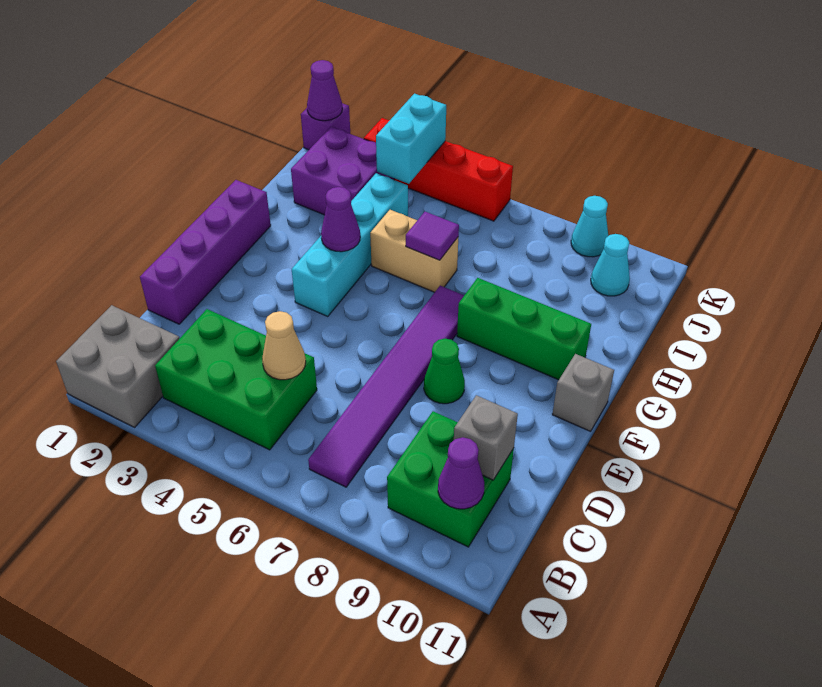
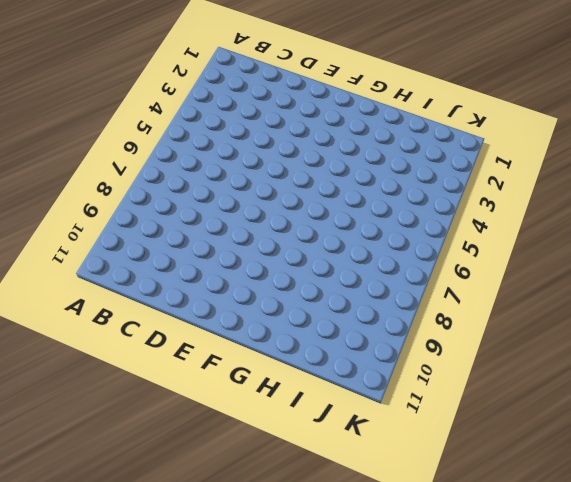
none -> grey 2x2 brick [56,305,180,427]
none -> green 2x3 brick [155,309,317,450]
none -> purple 1x6 tile [308,286,464,487]

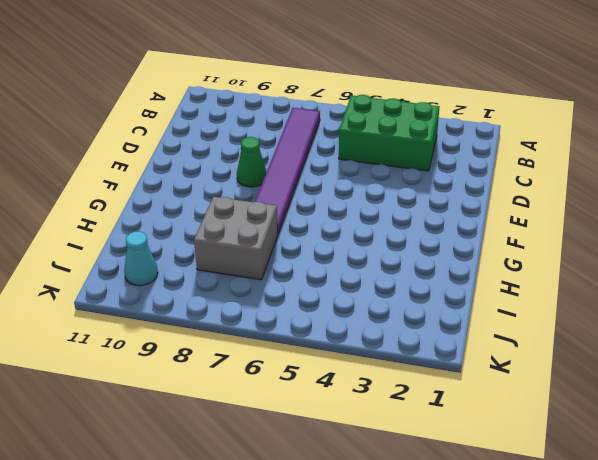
grey 2x2 brick [194,197,278,280] -> grey 2x2 brick moved to [56,305,180,427]
none -> green 2x2 brick [387,411,514,547]
none -> purple 1x4 brick [140,180,271,324]
none -> cyan 1x4 brick [292,173,408,316]

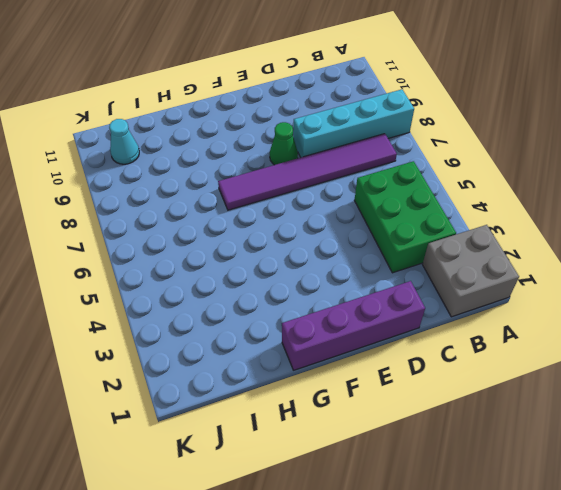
cyan 1x4 brick [293,89,414,157] -> cyan 1x4 brick moved to [292,173,408,316]
none -> green 2x2 brick [387,411,514,547]
none -> grey 1x1 brick [552,354,614,431]
none -> green 1x3 brick [457,278,591,380]

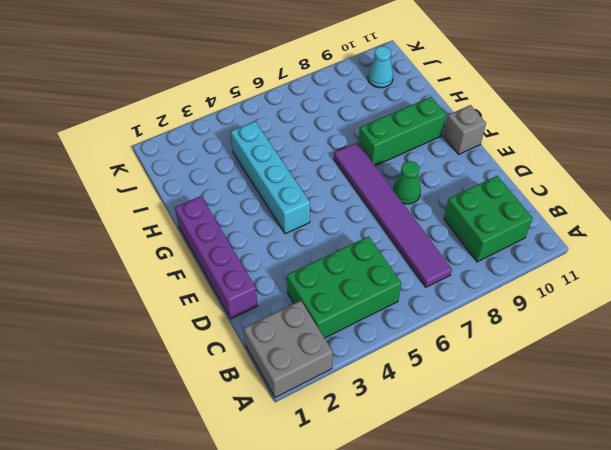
none -> tan 1x2 brick [370,210,458,292]
none -> purple 2x2 brick [291,127,394,215]
none -> purple 1x1 brick [301,103,350,150]

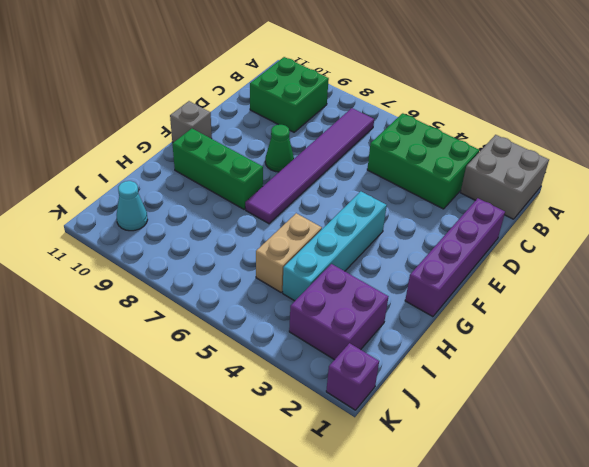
tan 1x2 brick [256,213,322,292] -> tan 1x2 brick turned to [370,210,458,292]
none -> red 1x4 brick [364,118,513,221]
none -> cyan 1x1 cone [571,196,608,257]
none -> purple 1x1 cone [438,437,484,509]

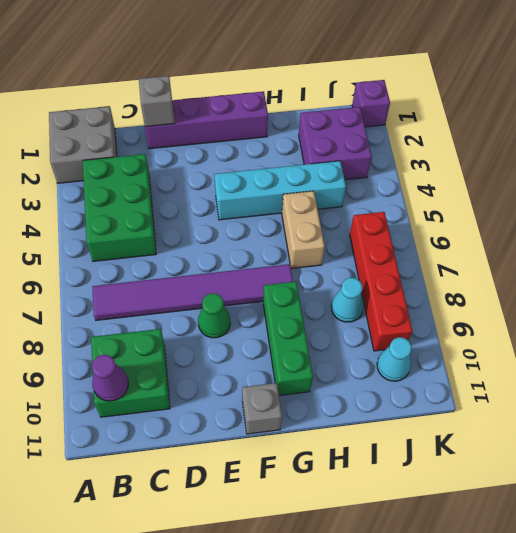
grey 1x1 brick [139,76,175,127] -> grey 1x1 brick moved to [454,395,518,480]
cyan 1x1 cone [331,278,364,322] -> cyan 1x1 cone moved to [571,196,608,257]
red 1x4 brick [350,212,412,351] -> red 1x4 brick moved to [364,118,513,221]
none -> tan 1x1 cone [262,311,306,380]
none -> purple 1x1 cone [321,187,360,252]
none -> purple 1x1 tile [406,212,459,260]

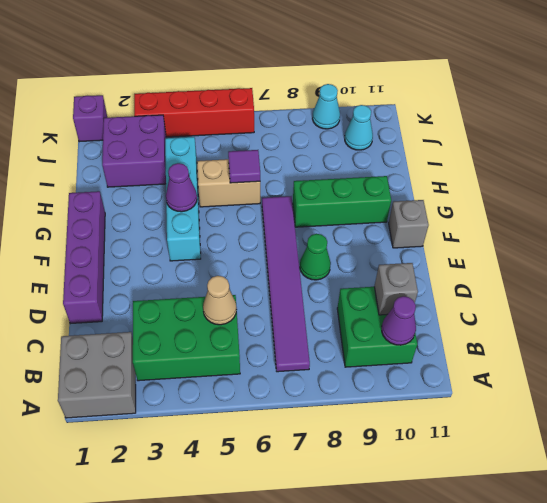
none -> cyan 1x2 brick [376,94,446,184]
none -> purple 1x1 cone [307,60,342,121]

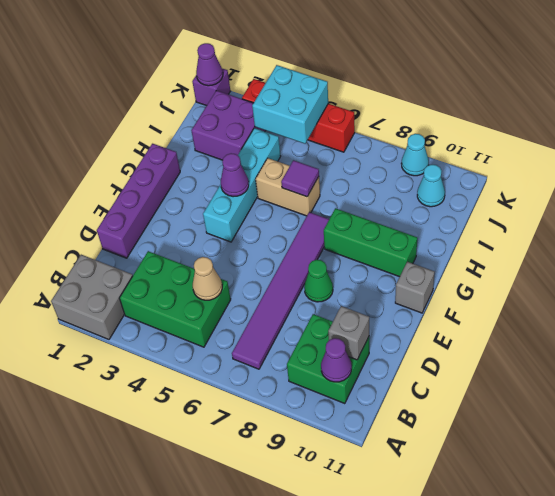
cyan 2x2 brick [252,65,328,144] -> cyan 1x2 brick [376,94,446,184]

